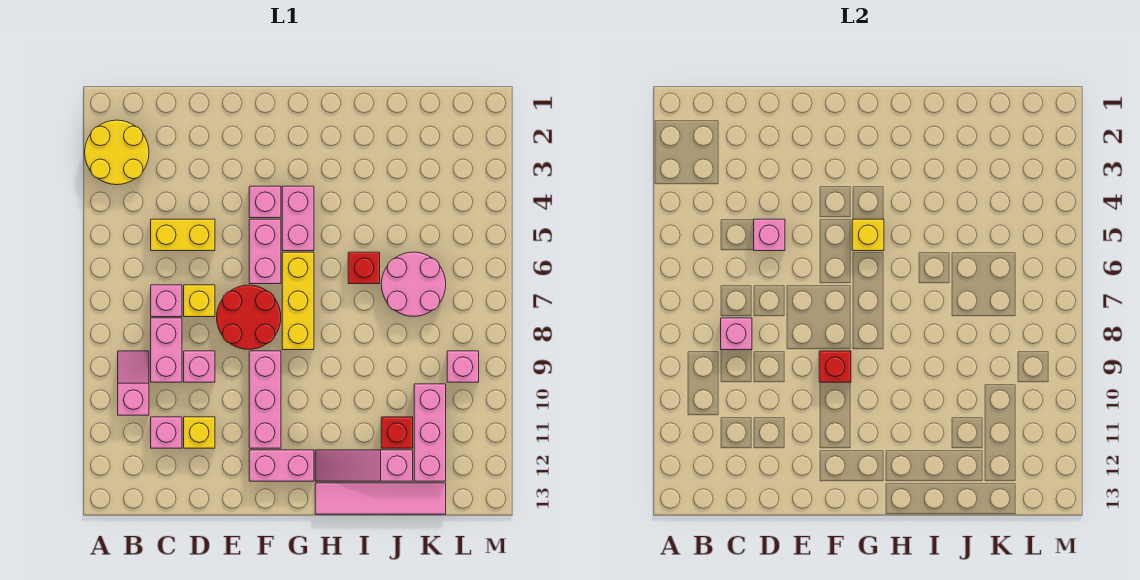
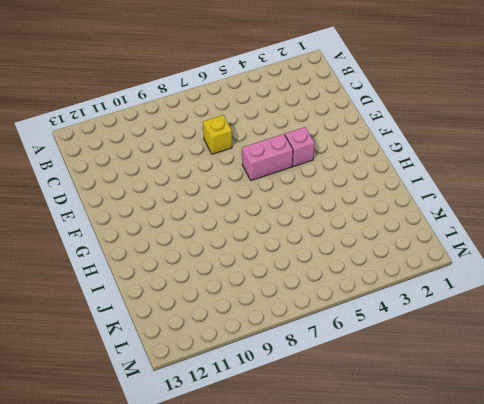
none -> yellow 2x2 round brick [85,120,149,185]
none -> pink 1x2 slope [118,351,149,415]
none -> yellow 1x2 brick [151,219,215,251]

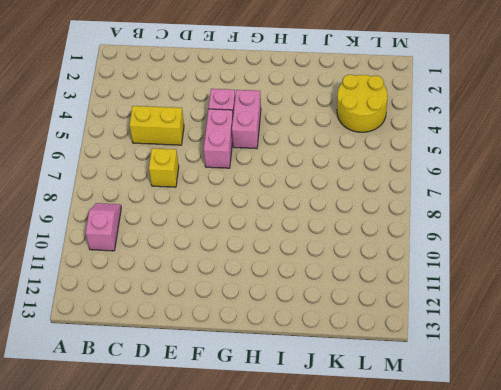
yellow 2x2 round brick [337,75,388,132] -> yellow 2x2 round brick moved to [85,120,149,185]
none -> pink 1x1 brick [151,285,182,317]
none -> pink 1x2 brick [151,318,182,382]
none -> pink 1x1 brick [151,417,182,448]

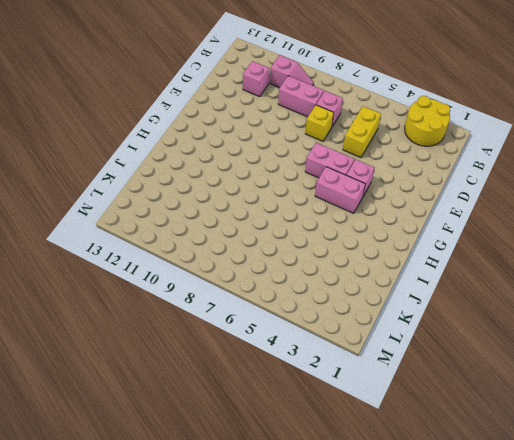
none -> pink 1x1 brick [184,351,215,382]
none -> yellow 1x1 brick [184,417,215,448]
none -> red 2x2 round brick [217,285,281,349]

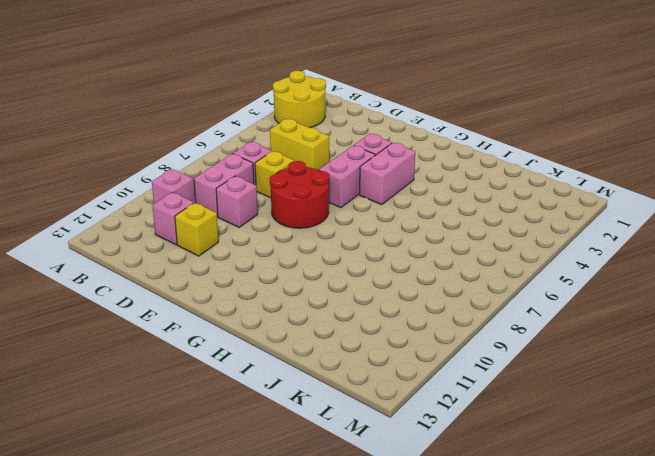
none -> pink 1x3 brick [249,351,281,448]
none -> pink 1x2 brick [249,450,314,481]
none -> yellow 1x3 brick [282,252,314,350]

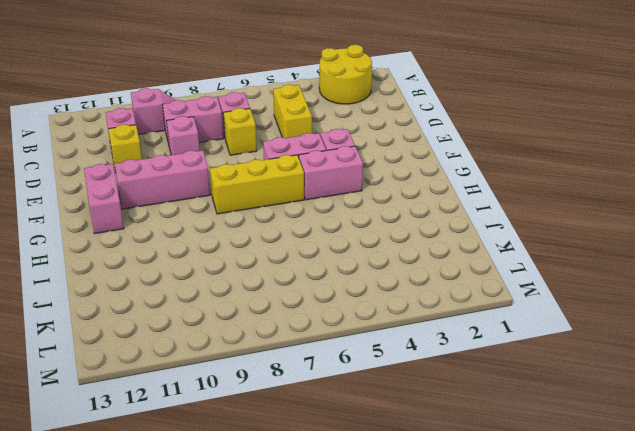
none -> red 2x2 round brick [217,285,281,349]
none -> pink 1x3 slope [315,450,413,481]
none -> pink 1x4 tile [315,483,446,514]

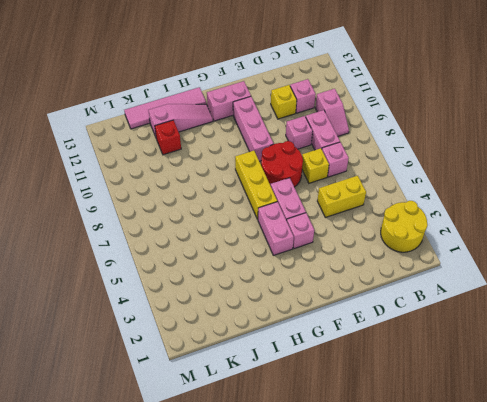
none -> red 1x1 brick [348,252,380,284]
none -> pink 2x2 round brick [381,252,446,317]
none -> pink 1x3 brick [414,384,446,481]

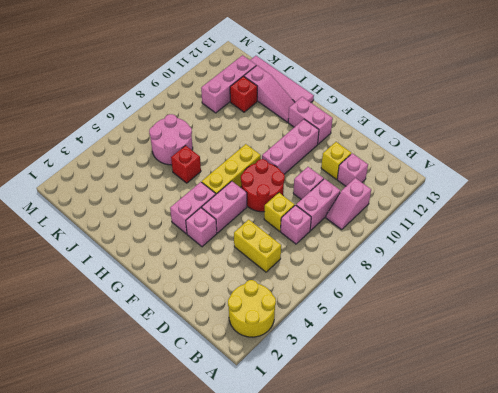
none -> pink 1x1 brick [447,351,479,382]
none -> pink 1x1 brick [721,318,752,350]
none -> pink 1x1 brick [754,219,785,251]

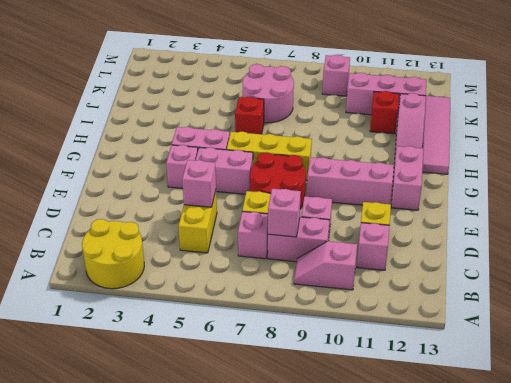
none -> red 1x1 brick [819,351,851,382]
none -> yellow 1x1 brick [852,219,884,251]

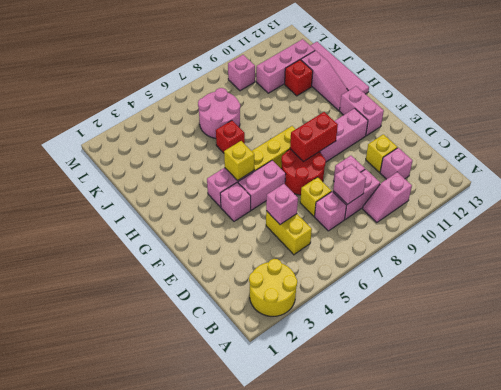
red 1x2 brick [290,112,338,161] -> red 1x1 brick [819,351,851,382]

